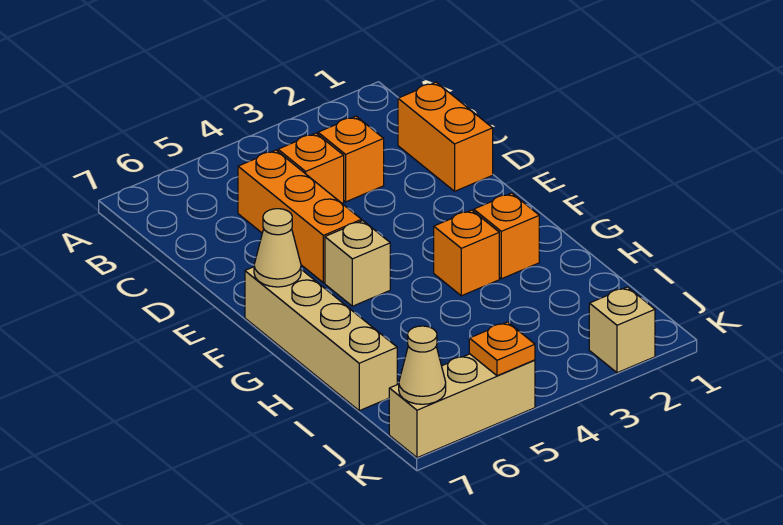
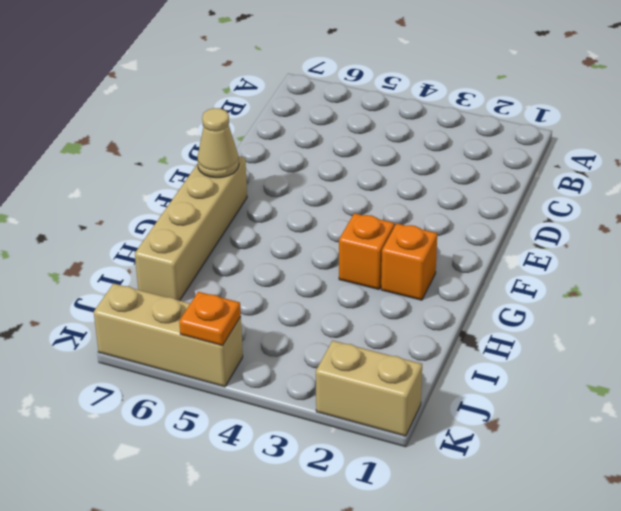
tan 1x2 brick [316,341,422,436] -> tan 1x1 brick [589,287,655,373]
none -> orange 1x2 brick [398,82,493,191]
none -> orange 1x1 brick [318,116,384,202]
none -> orange 1x1 brick [278,133,344,203]

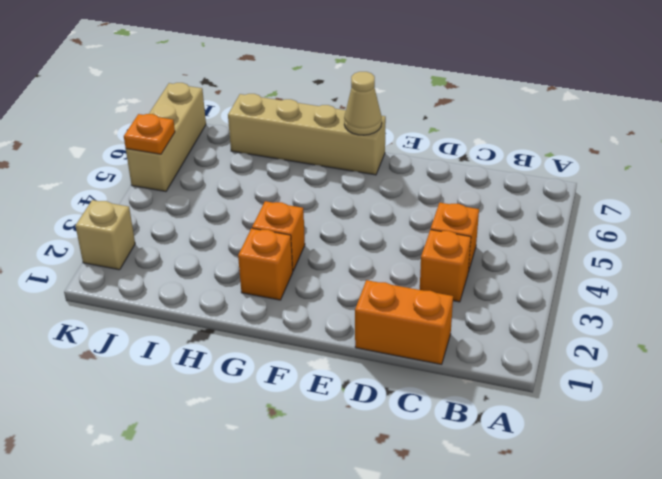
none -> orange 1x3 brick [238,150,362,283]
none -> tan 1x1 brick [325,221,390,306]
none -> tan 1x1 cone [399,326,446,404]

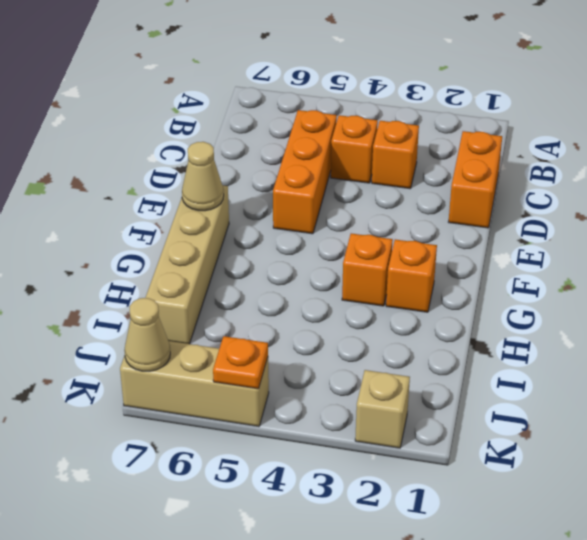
none -> tan 1x1 brick [325,221,390,306]

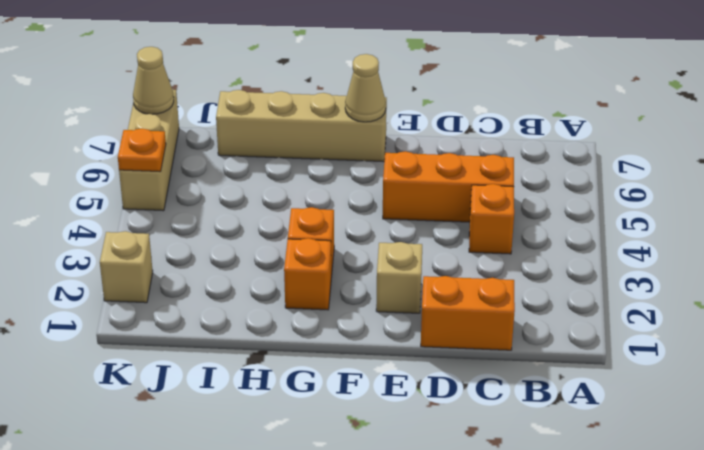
tan 1x1 brick [376,242,422,313] -> tan 1x1 brick moved to [325,221,390,306]
none -> orange 1x1 brick [318,116,384,202]

